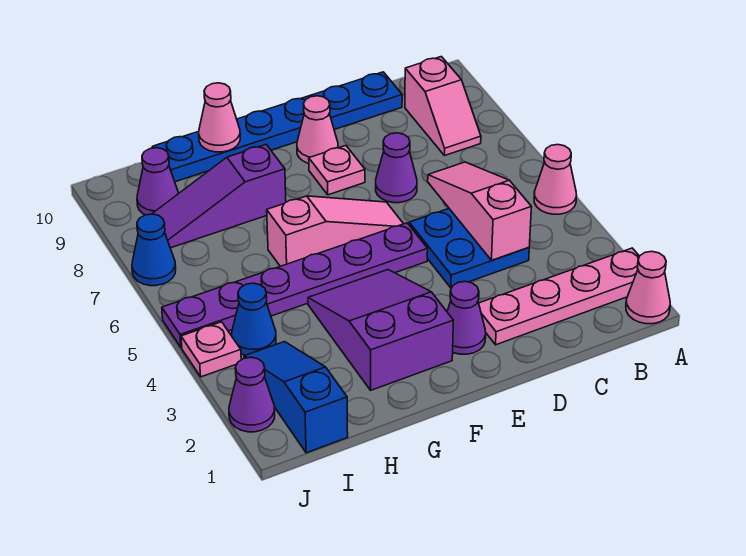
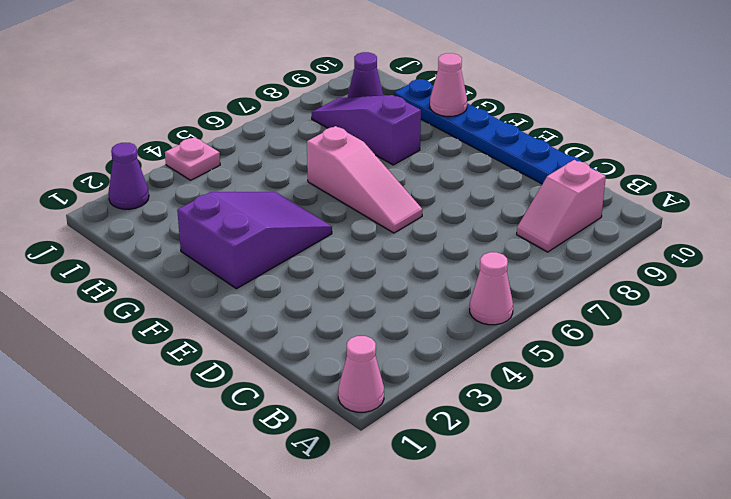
none -> pink 1x4 plate [479,248,640,345]
none -> blue 2x2 plate [409,209,529,288]
none -> purple 1x1 cone [376,133,417,203]

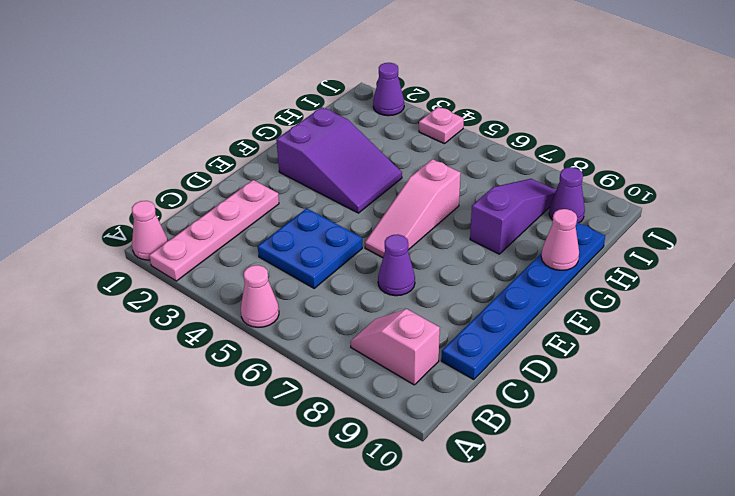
none -> purple 1x1 cone [447,282,486,354]
none -> purple 1x6 plate [162,223,428,348]
none -> pink 1x1 plate [309,146,365,195]

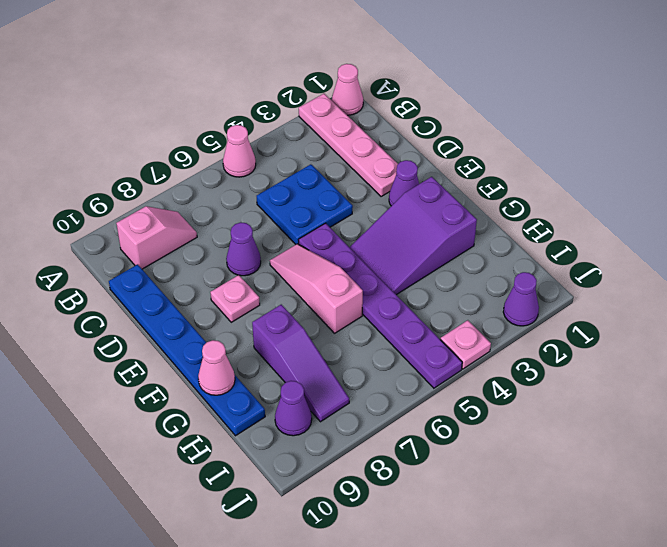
none -> pink 1x1 cone [297,96,338,163]
none -> blue 1x3 slope [244,342,348,453]
none -> blue 1x1 cone [232,283,276,355]

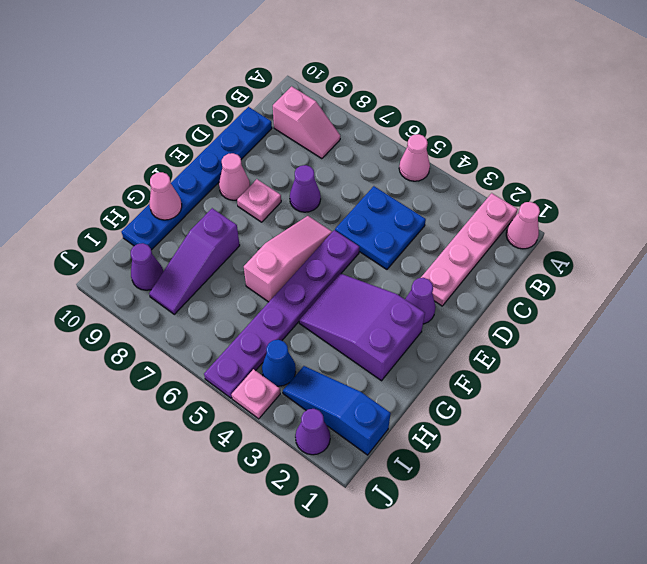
none -> blue 1x1 cone [132,214,176,286]
none -> pink 1x3 slope [428,162,531,260]

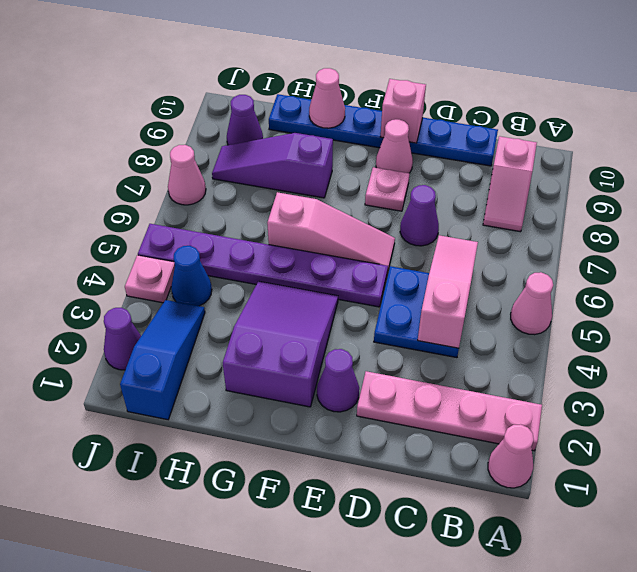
pink 1x1 brick [381,79,426,143] -> none
pink 1x1 cone [168,145,206,205] -> blue 1x1 cone [132,214,176,286]

